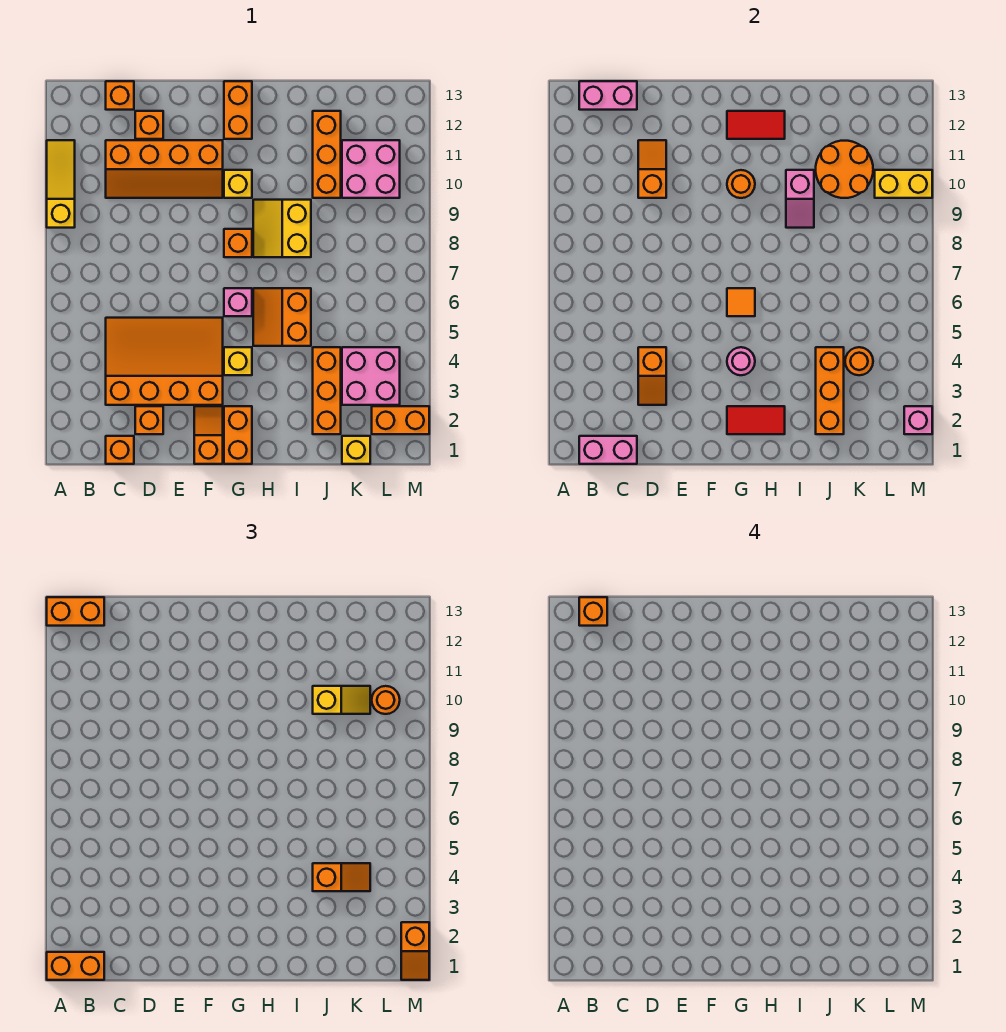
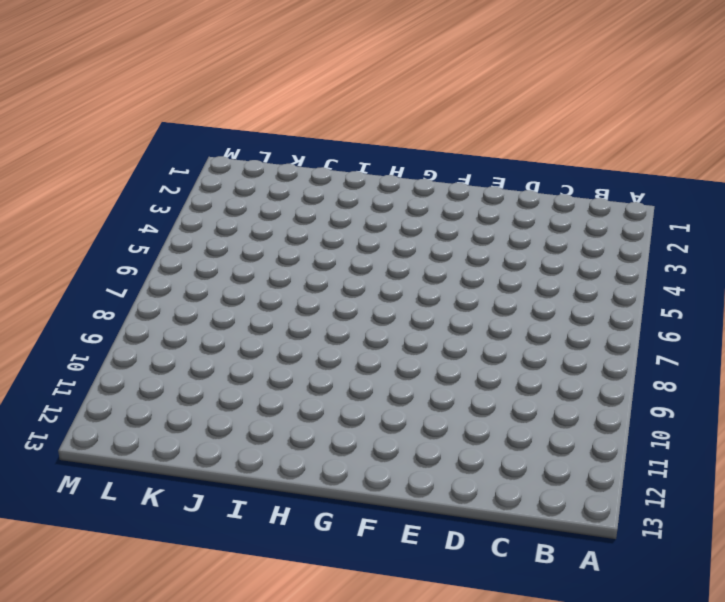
none -> yellow 1x3 slope [47,140,75,228]
none -> orange 1x1 brick [106,436,134,464]
none -> orange 3x4 slope [106,318,223,405]
none -> orange 2x4 slope [106,140,223,198]

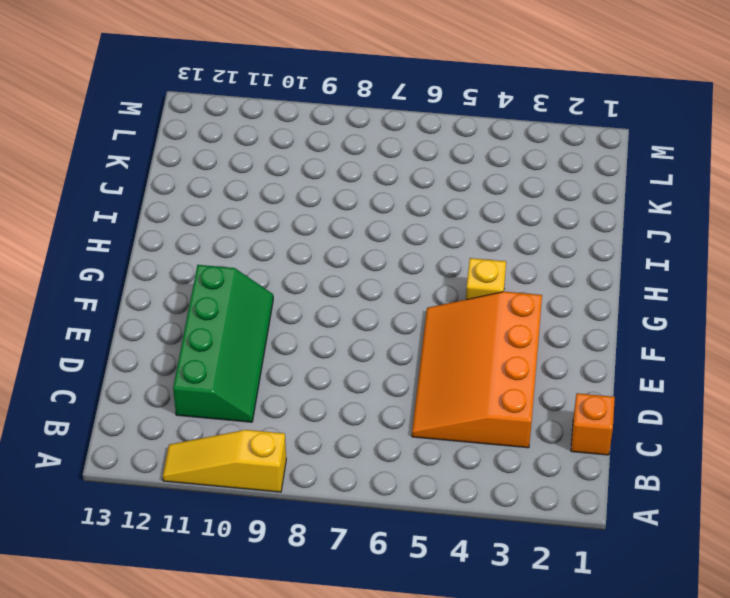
green 2x4 slope [173,265,273,422] -> orange 2x4 slope [106,140,223,198]
none -> orange 1x1 brick [106,81,134,110]
none -> orange 1x1 brick [135,406,163,434]
none -> orange 1x1 brick [135,111,163,139]
none -> orange 1x2 slope [194,406,223,464]

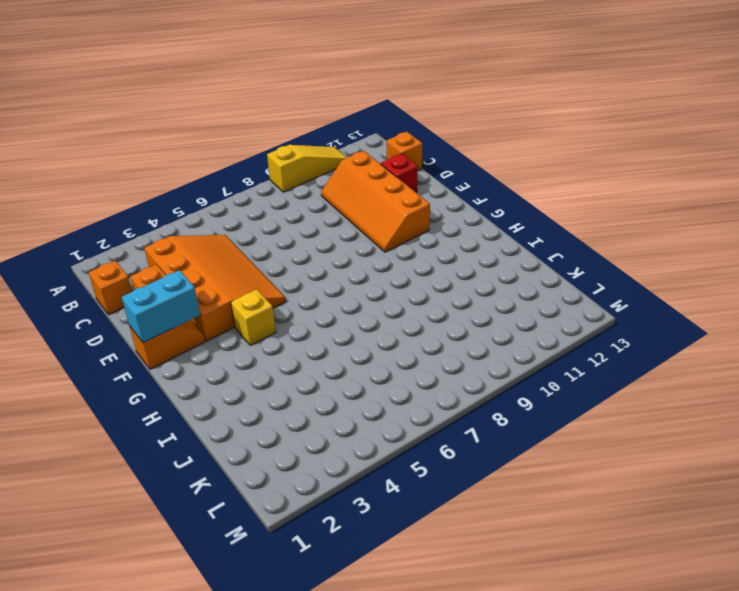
red 1x1 brick [381,154,417,192] -> orange 1x1 brick [135,111,163,139]
cyan 1x2 brick [122,270,200,343] -> none
none -> orange 1x2 brick [224,406,252,464]
none -> pink 1x1 brick [224,288,252,316]
none -> orange 1x1 brick [224,229,252,257]
none -> yellow 1x1 brick [224,170,252,198]

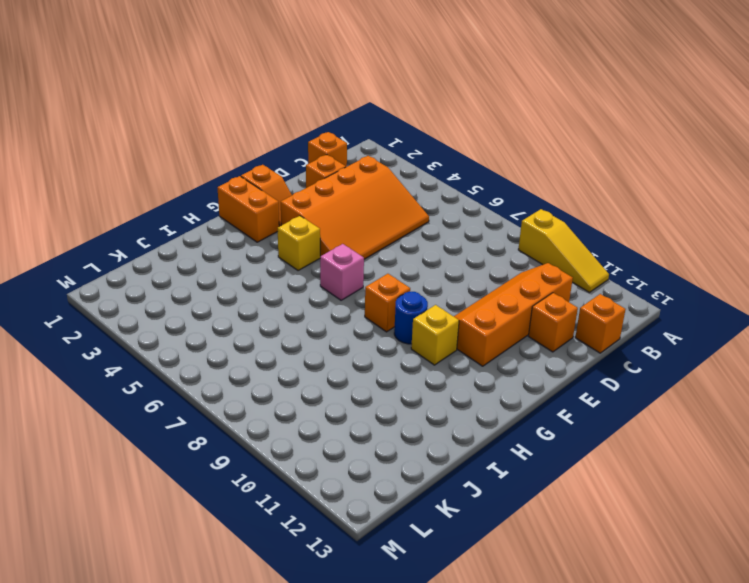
blue 1x1 round brick [394,292,428,344] -> none
none -> orange 1x2 brick [224,81,252,139]
none -> orange 2x2 slope [253,288,311,346]
none -> yellow 2x2 slope [253,200,311,257]
none -> orange 1x3 brick [313,347,341,434]

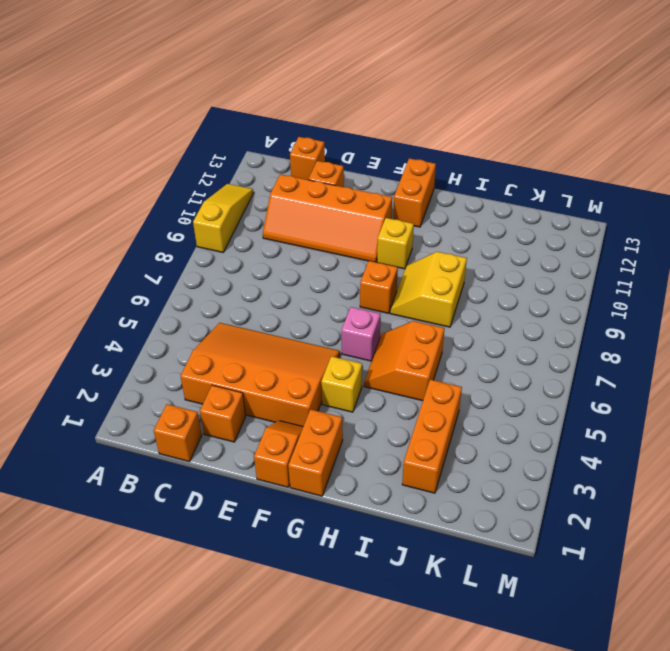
none -> orange 1x3 brick [313,111,341,198]
none -> yellow 1x1 brick [342,436,370,464]
none -> pink 2x2 brick [342,347,400,405]
none -> pink 2x2 brick [342,140,400,198]

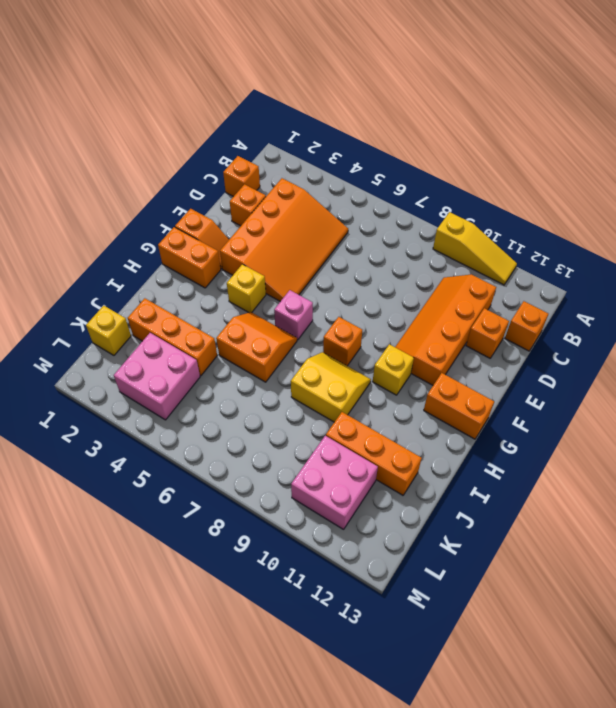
none -> orange 1x2 brick [372,406,429,434]
none -> pink 1x2 brick [579,436,637,464]
none -> pink 1x2 brick [579,81,637,110]
none -> orange 1x2 slope [638,347,666,405]

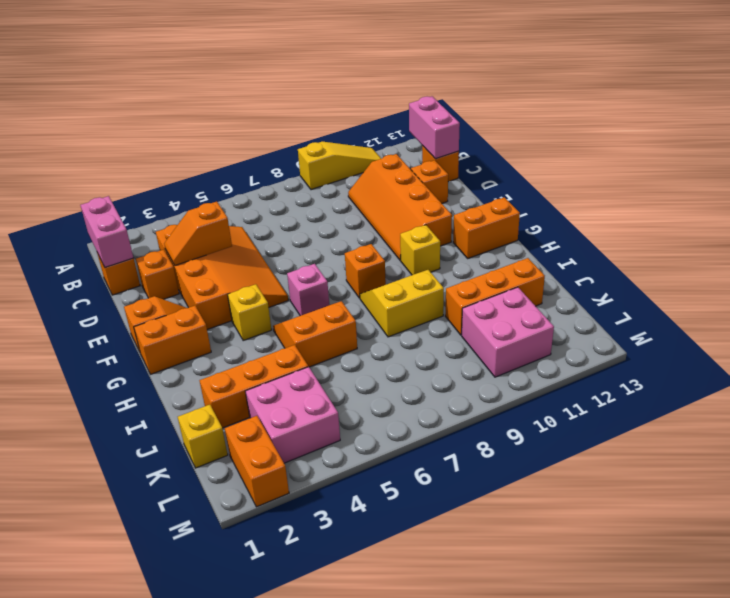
none -> orange 1x2 slope [638,140,666,198]
none -> red 1x2 tile [727,406,785,434]
none -> pink 1x1 round brick [727,347,755,375]
none -> orange 1x1 tile [727,288,755,316]

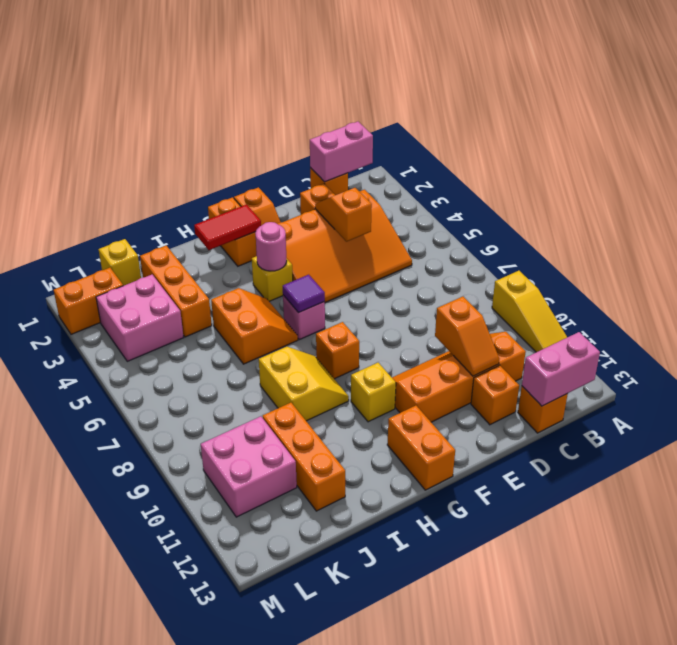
purple 1x1 tile [283,275,325,313] -> orange 1x1 tile [727,288,755,316]
none -> orange 1x1 round brick [727,170,755,198]
none -> red 1x2 tile [727,111,785,139]
none -> pink 1x2 slope [786,170,814,228]
none -> orange 1x3 brick [816,347,844,434]

